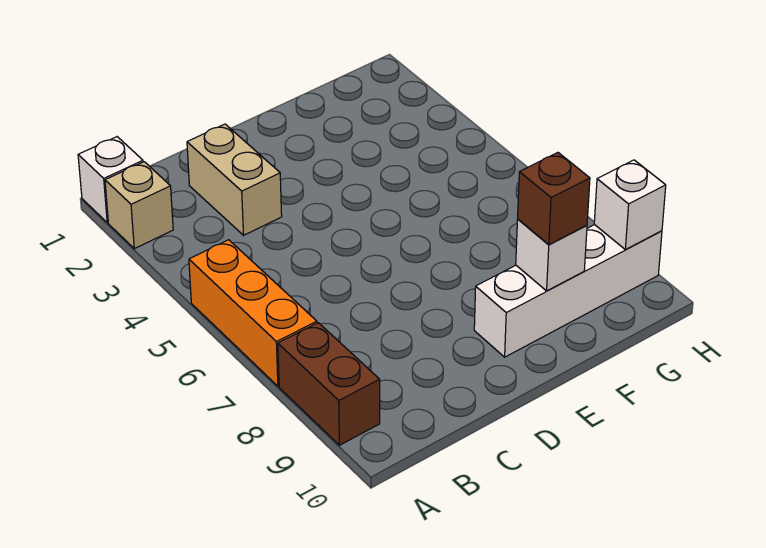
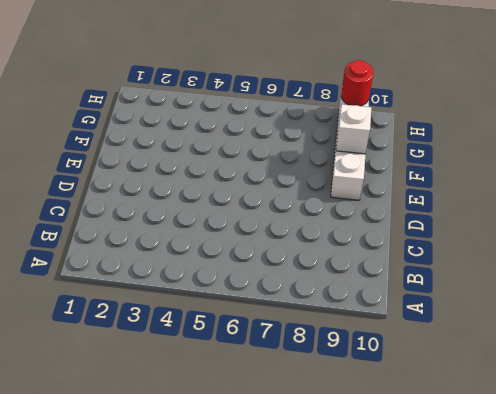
red 1x1 round brick [341,60,374,106] -> white 1x1 brick [594,160,666,250]
none -> white 1x1 brick [78,137,143,223]
none -> tan 1x1 brick [105,162,173,249]

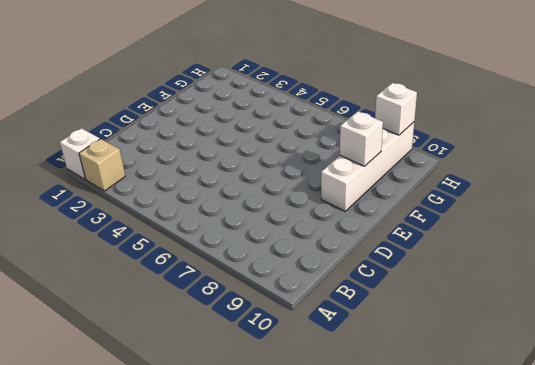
none -> orange 1x3 brick [189,240,317,386]
none -> brown 1x2 brick [278,323,380,445]

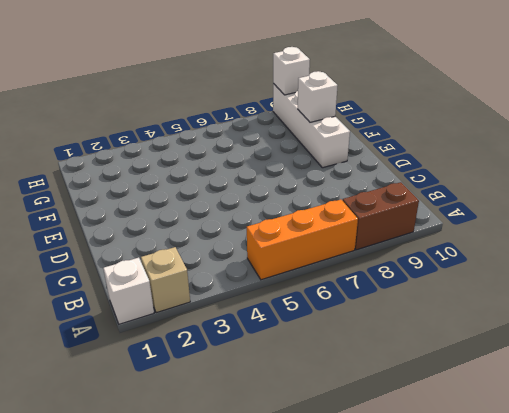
none -> tan 1x2 brick [187,124,282,235]
none -> brown 1x1 brick [518,153,590,245]

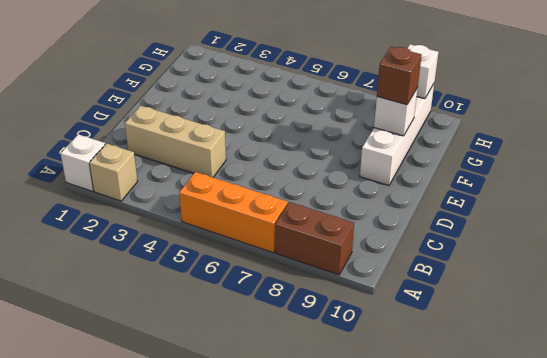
tan 1x3 brick [125,106,226,177] -> tan 1x2 brick [187,124,282,235]

